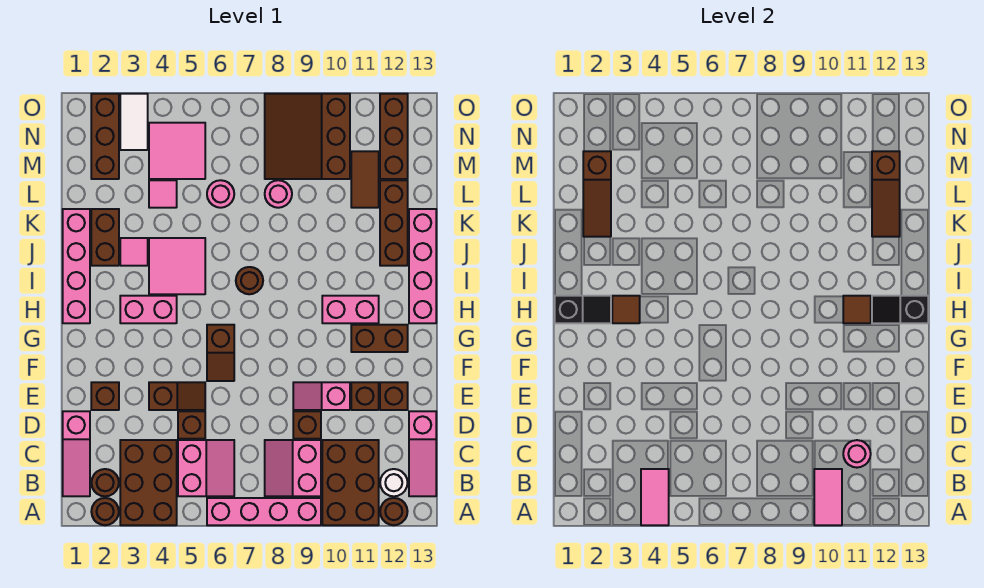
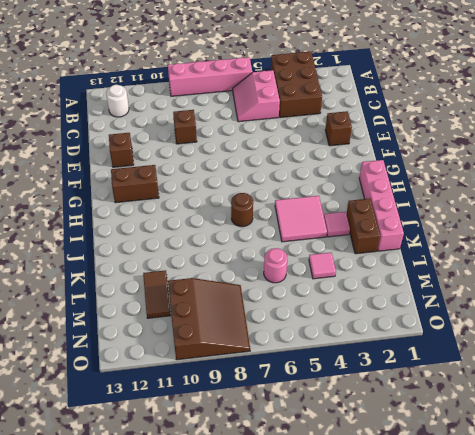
none -> brown 1x1 round brick [91,498,119,525]
none -> brown 2x3 brick [322,440,379,525]
none -> brown 1x1 round brick [380,498,408,525]
none -> pink 1x3 slope [63,411,90,496]

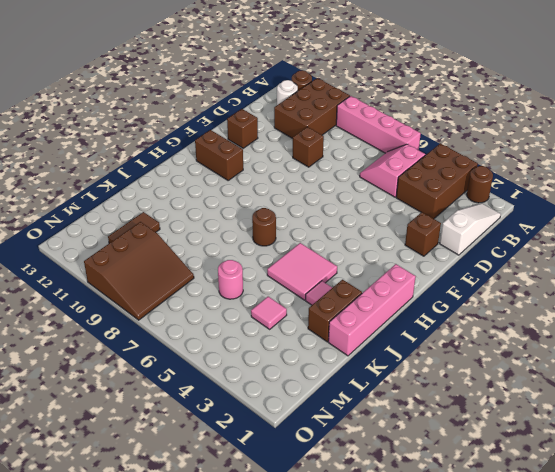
white 1x3 slope [440,203,501,255] -> pink 1x3 slope [63,411,90,496]
none -> brown 1x1 round brick [91,469,119,496]
none -> pink 2x2 slope [265,440,321,496]
none -> pink 1x3 slope [409,411,436,496]
none -> brown 1x1 brick [178,411,205,439]

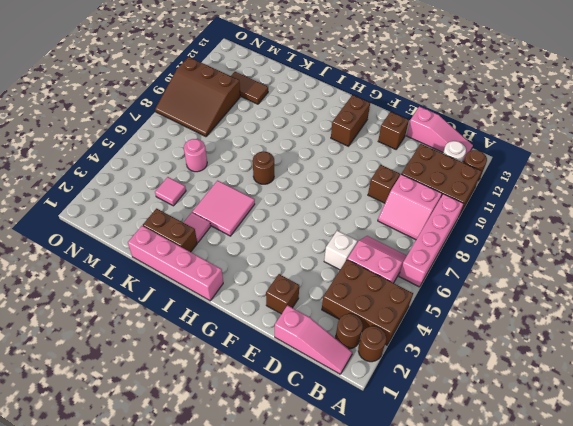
white 1x1 brick [324,231,357,270] -> brown 1x1 brick [178,411,205,439]
none -> brown 1x2 slope [149,382,205,410]
none -> pink 1x2 slope [293,382,350,410]
none -> brown 1x1 brick [351,382,379,410]
none -> brown 1x2 slope [207,325,234,381]

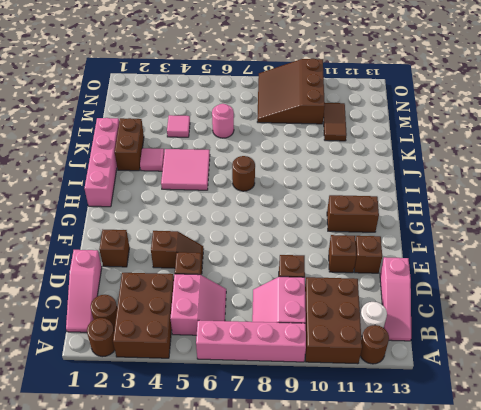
none -> pink 1x2 slope [293,382,350,410]
none -> brown 1x2 slope [207,325,234,381]
none -> pink 1x2 brick [120,296,177,323]
none -> pink 1x2 brick [322,296,379,323]

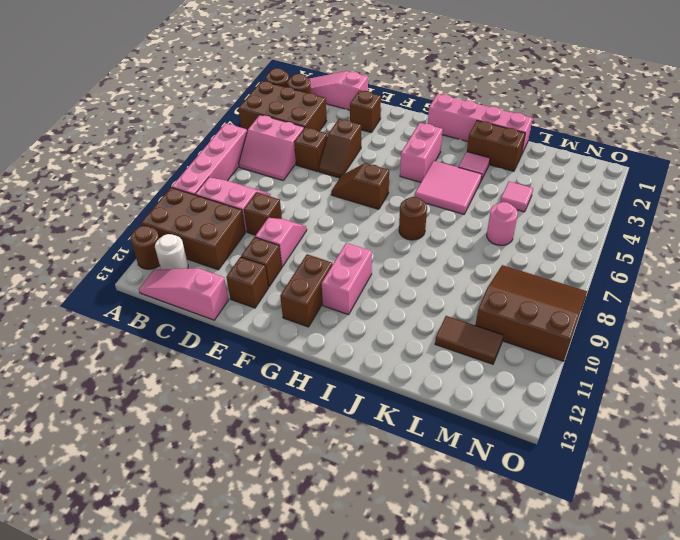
none -> pink 1x4 brick [409,209,436,323]
none -> brown 1x3 brick [380,180,408,266]
none -> pink 1x1 round brick [265,180,292,208]
none -> brown 1x3 brick [91,94,119,179]

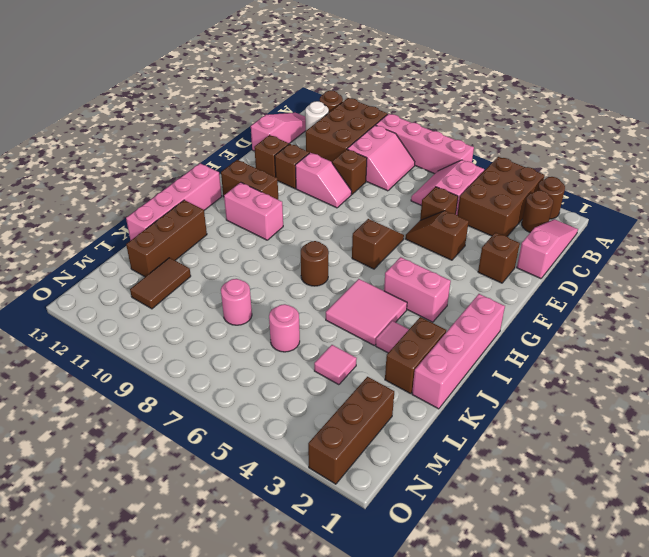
none -> pink 2x2 tile [149,123,205,179]
none -> brown 3x3 slope [265,94,350,179]
none -> brown 1x3 brick [380,94,408,179]
none -> white 1x2 tile [120,94,148,150]

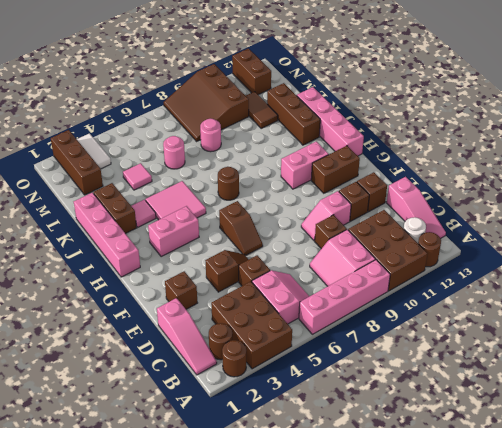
brown 1x2 brick [232,49,271,95] -> brown 1x3 brick [380,94,408,179]
none -> pink 2x2 tile [149,123,205,179]
none -> pink 1x2 tile [641,469,669,525]
none -> pink 1x2 tile [814,469,842,525]
none -> pink 1x1 round brick [843,440,871,468]

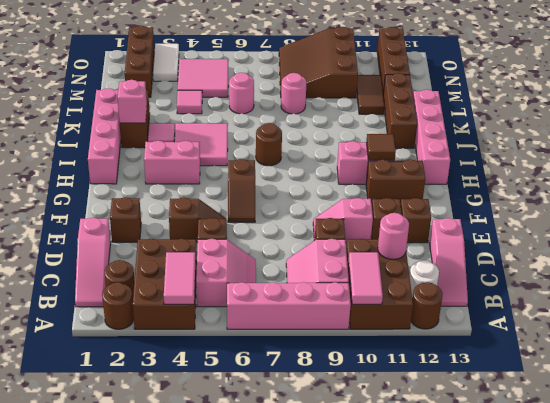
pink 1x1 brick [118,80,147,123] -> none
none -> black 1x2 slope [555,296,611,323]
none -> brown 1x1 tile [612,296,640,323]
none -> black 1x2 slope [872,296,928,323]
none -> brown 1x3 slope [583,151,611,237]

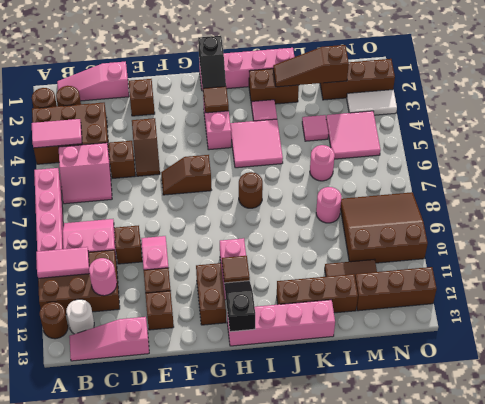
none -> brown 1x3 slope [872,151,900,237]

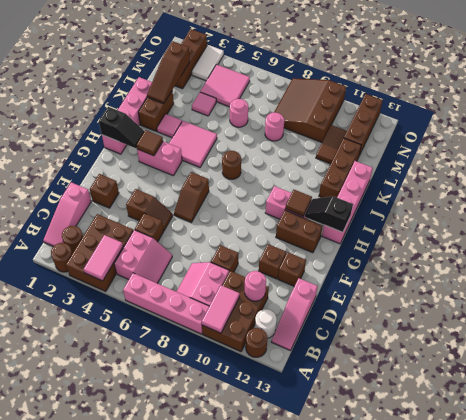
none -> pink 1x2 slope [293,382,350,410]
none -> brown 1x3 slope [872,151,900,237]

